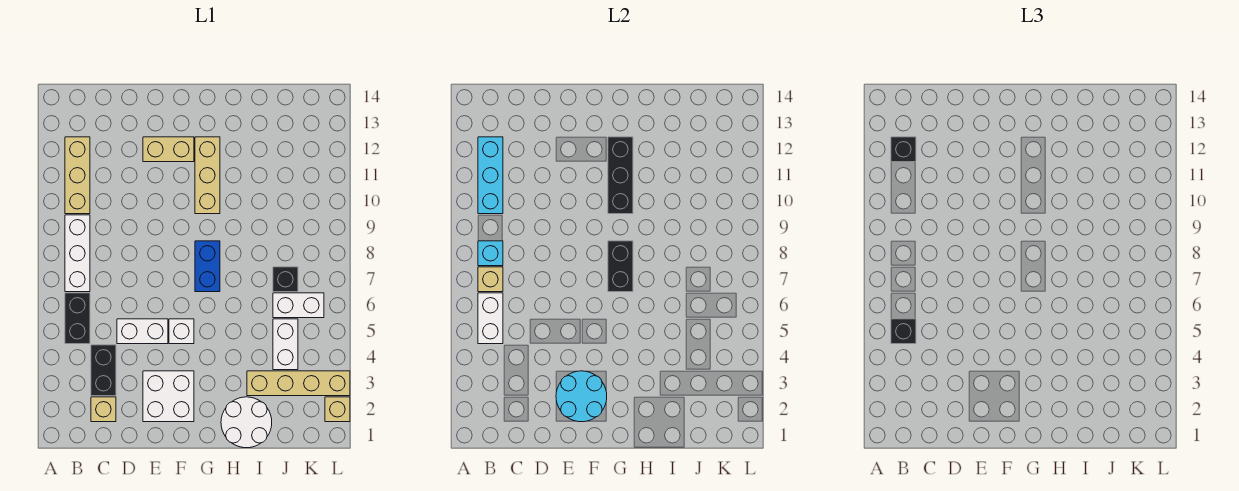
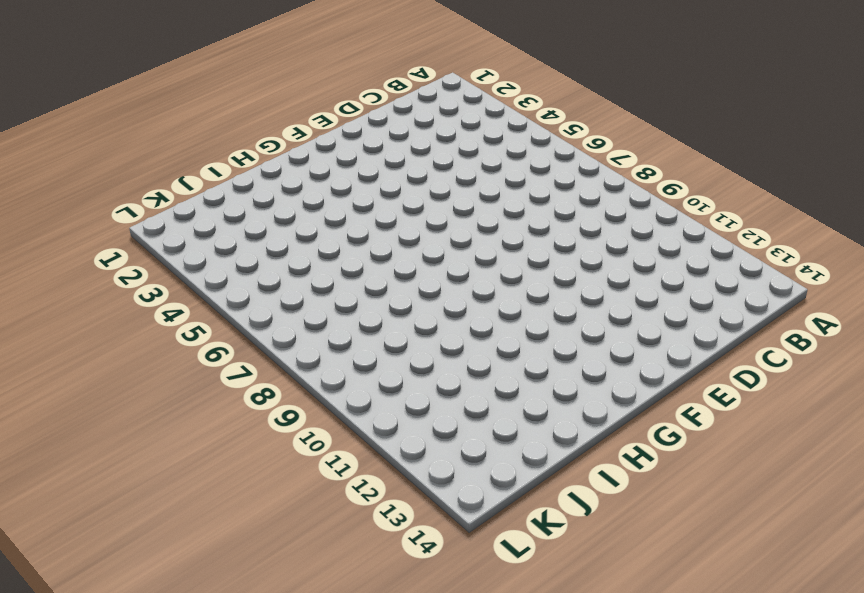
none -> black 1x2 brick [65,293,90,344]
none -> white 1x3 brick [65,215,90,292]
none -> tan 1x3 brick [65,137,90,214]

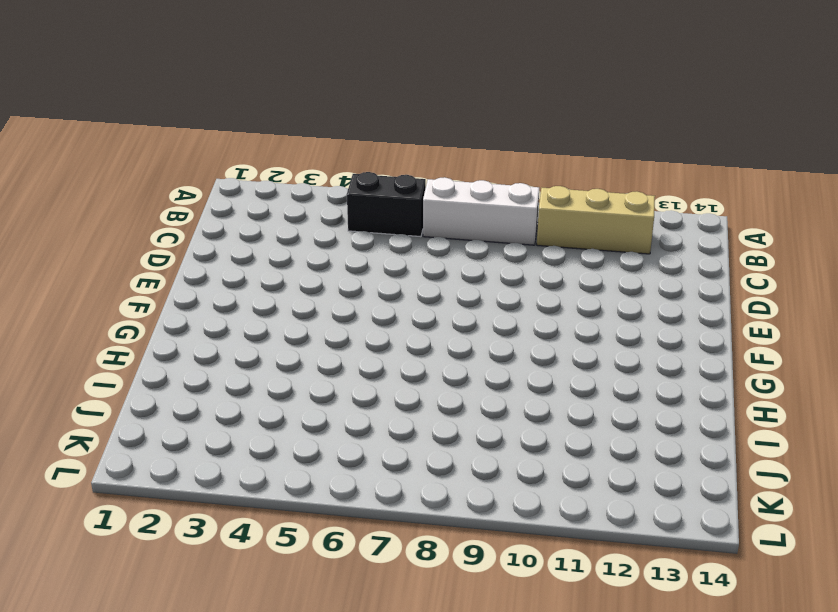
none -> tan 1x1 brick [91,397,116,422]
none -> black 1x2 brick [91,345,116,396]
none -> white 1x2 brick [117,319,168,344]

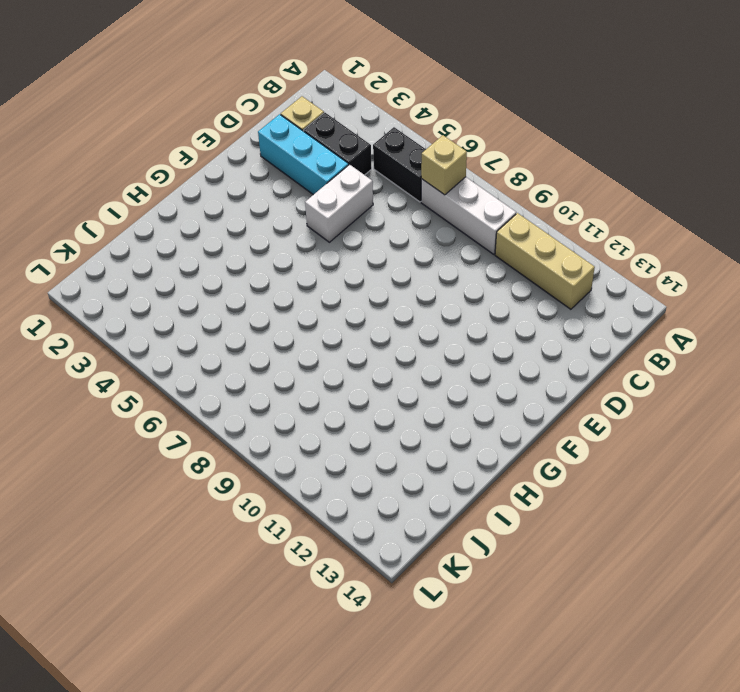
cyan 1x3 brick [258,114,349,195] -> cyan 1x3 brick moved to [478,137,503,214]
none -> white 2x2 brick [143,371,194,422]
none -> tan 1x2 brick [143,137,194,162]
none -> white 1x1 brick [169,319,194,344]

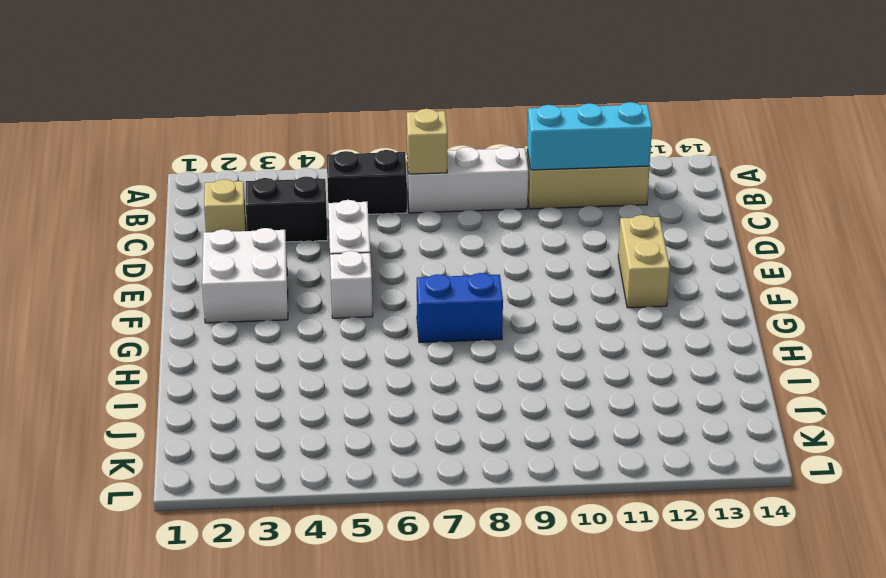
none -> tan 1x3 brick [195,137,220,214]
none -> white 2x2 round brick [221,397,272,448]
none -> tan 1x4 brick [247,371,350,396]

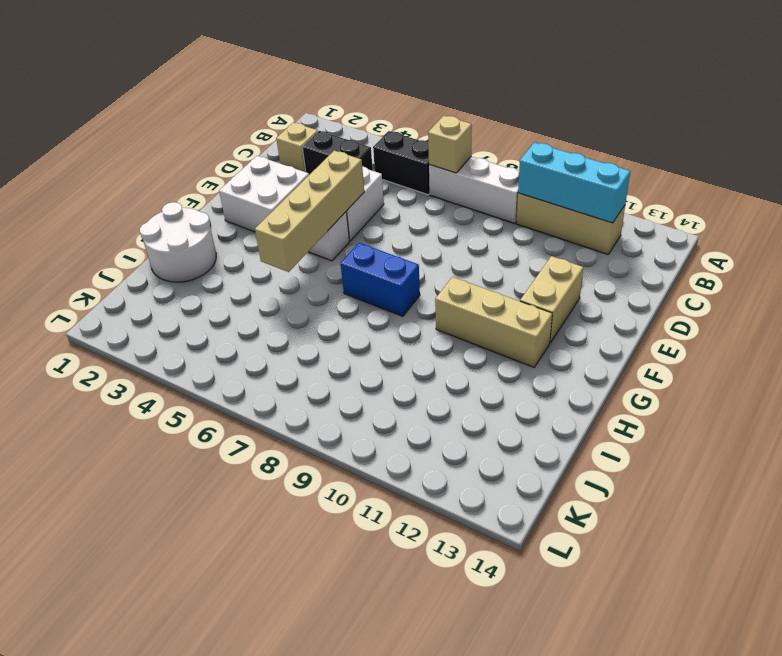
tan 1x4 brick [255,151,364,272] -> tan 1x4 brick moved to [247,371,350,396]
none -> white 1x2 brick [273,319,298,370]
none -> white 1x2 brick [273,293,324,318]
none -> black 1x1 brick [273,267,298,292]

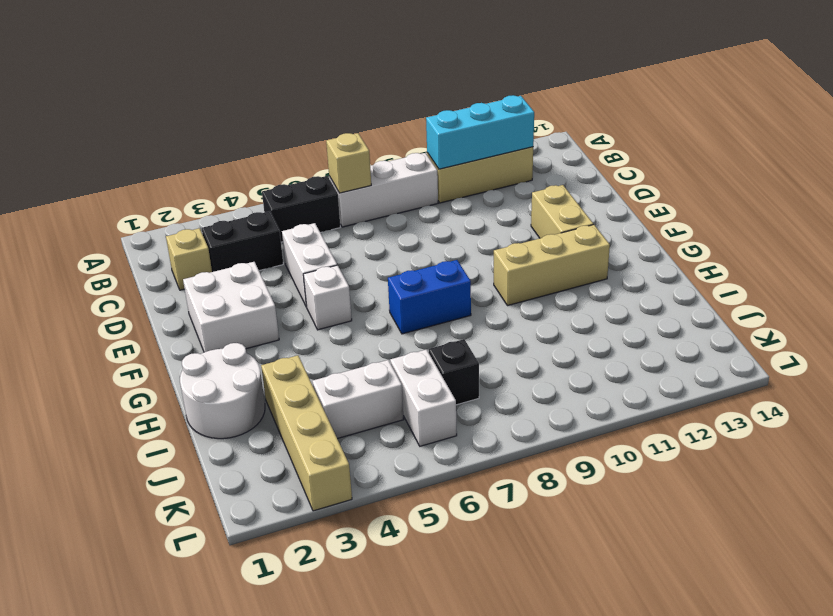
none -> tan 1x1 brick [325,397,350,422]
none -> white 1x2 brick [478,293,503,344]
none -> cyan 1x1 brick [478,241,503,266]

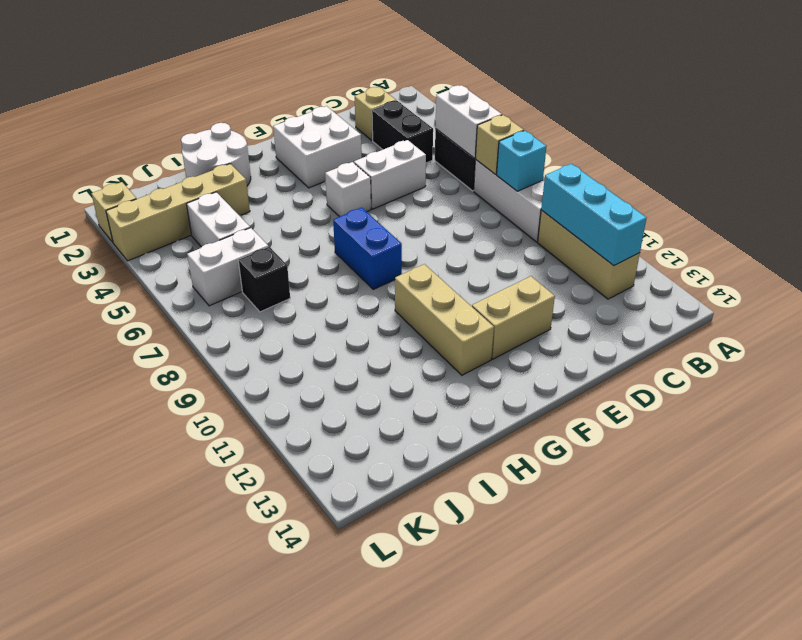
none -> cyan 2x2 round brick [556,371,607,422]
none -> black 1x2 brick [608,241,633,292]
none -> black 1x3 brick [608,137,633,214]

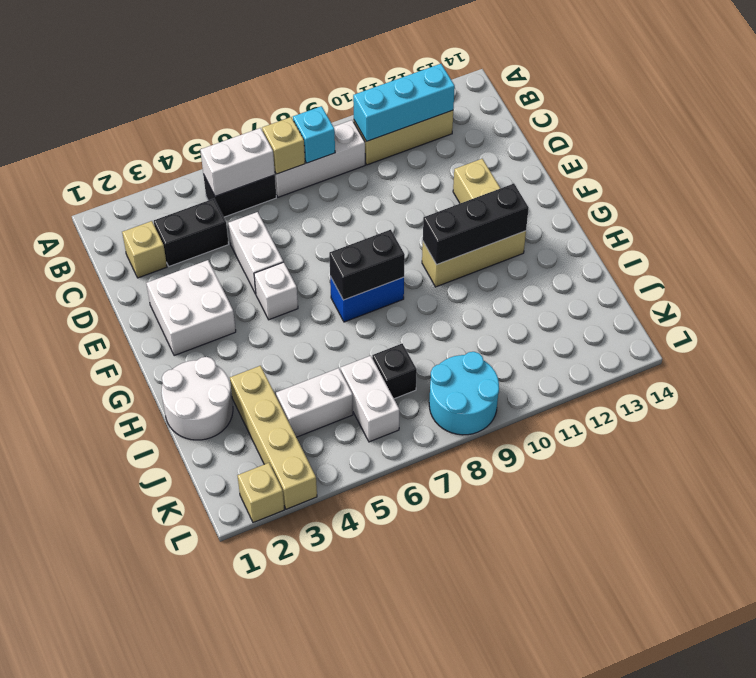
cyan 2x2 round brick [429,352,499,435] -> cyan 2x2 round brick moved to [556,371,607,422]
none -> black 1x1 brick [891,319,916,344]
none -> black 1x1 brick [891,137,916,162]

